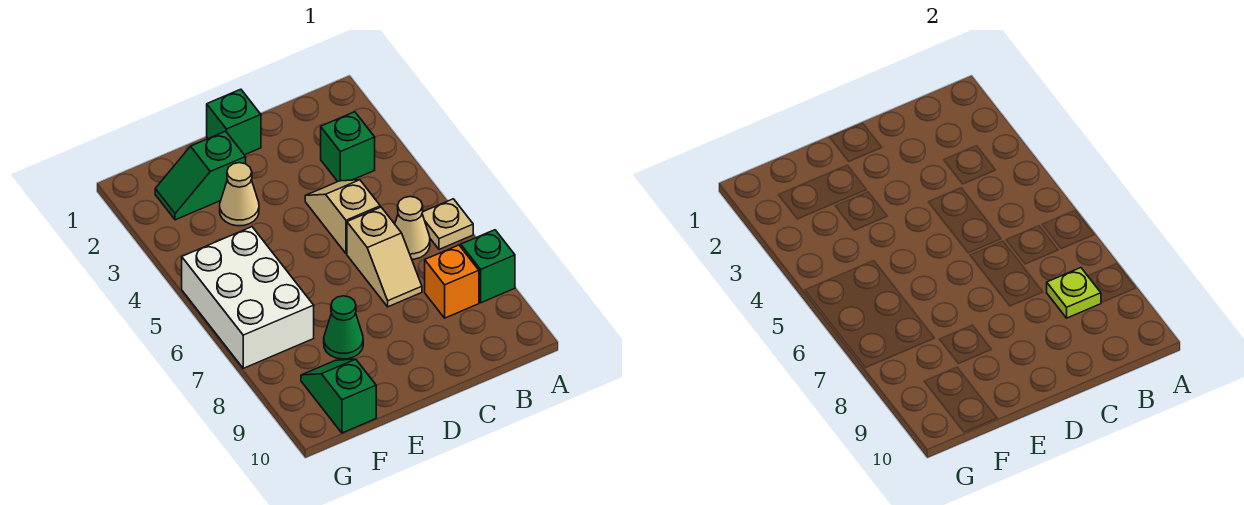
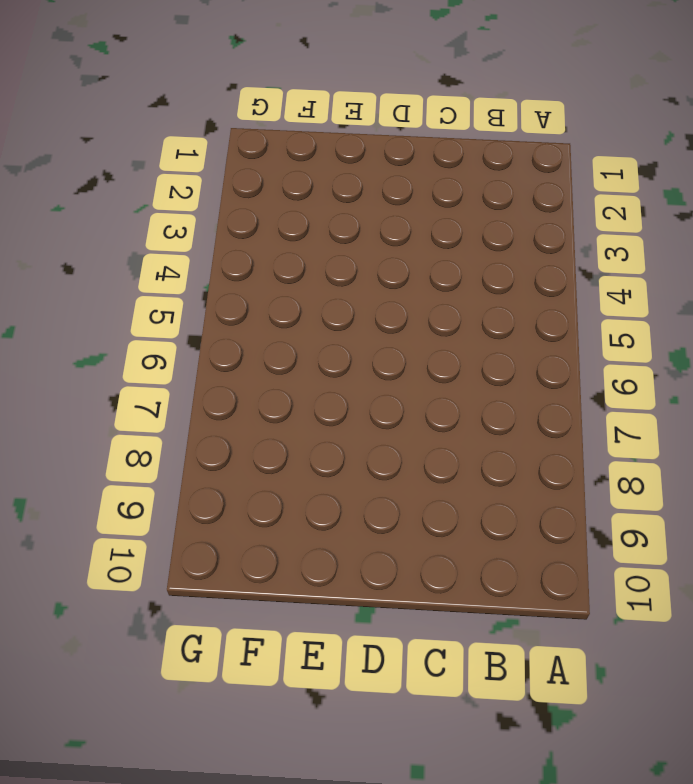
none -> tan 1x1 plate [422,199,473,249]
none -> green 1x1 brick [461,230,515,303]
none -> green 1x1 brick [321,112,375,181]

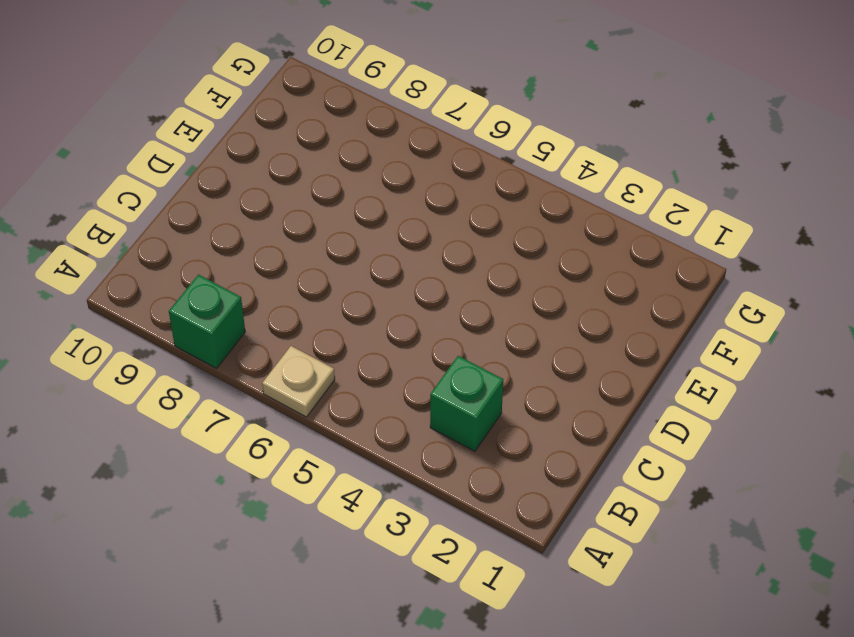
none -> tan 1x1 cone [395,197,430,259]
none -> orange 1x1 brick [425,245,479,318]
none -> tan 1x2 slope [305,180,380,254]

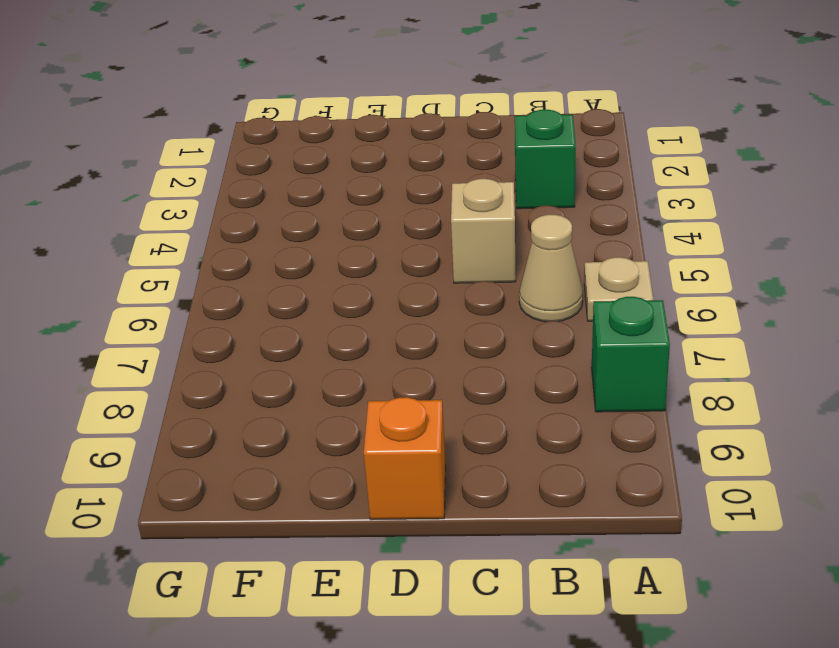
orange 1x1 brick [364,397,446,520] -> orange 1x1 brick moved to [425,245,479,318]
none -> tan 1x2 slope [347,207,422,307]
none -> green 1x1 brick [207,89,261,155]
none -> green 1x2 slope [155,131,246,220]

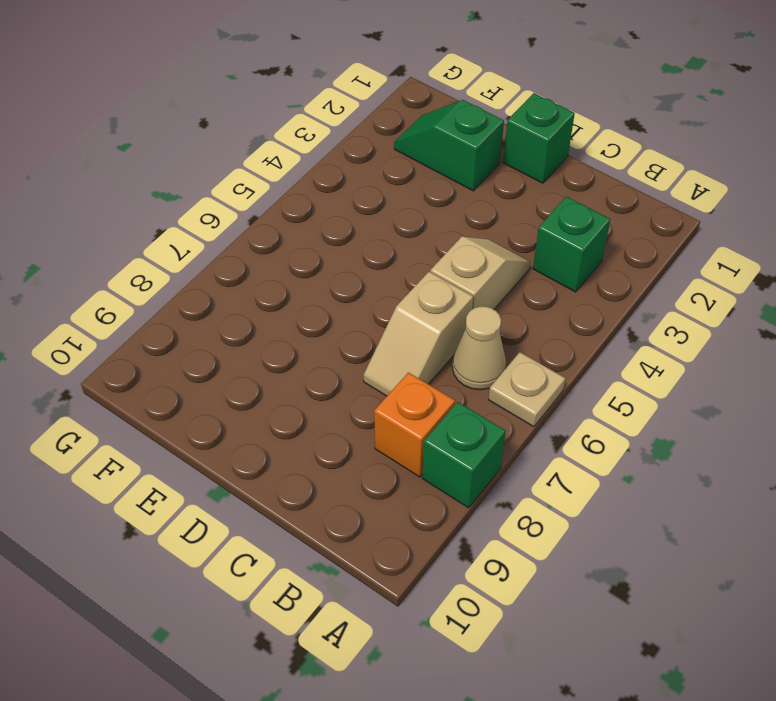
none -> tan 1x1 cone [220,163,259,226]
none -> green 1x1 cone [324,296,363,359]
none -> white 2x3 brick [182,227,314,368]

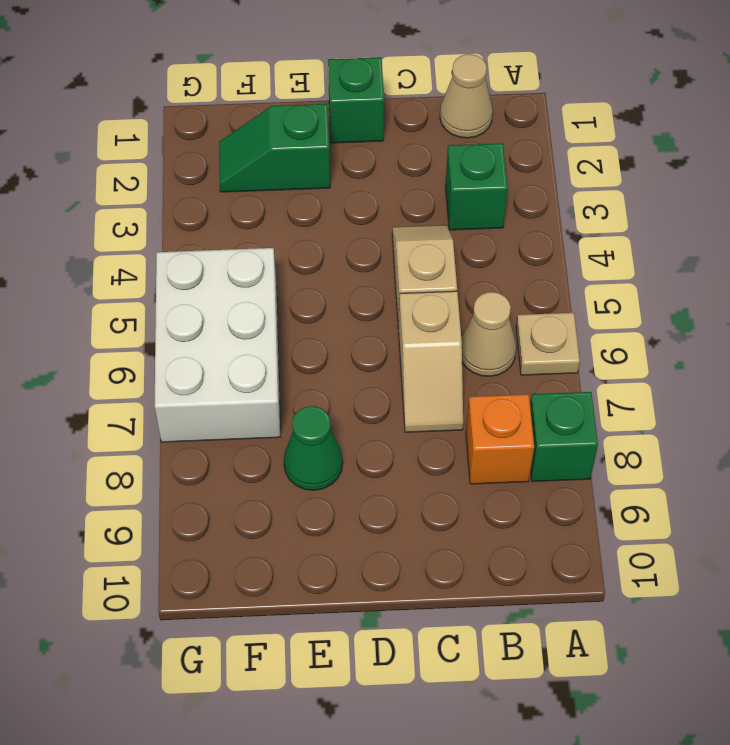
tan 1x1 cone [440,54,493,138] -> tan 1x1 cone moved to [220,163,259,226]
none -> green 1x2 slope [301,359,376,433]
none -> lime 1x1 plate [1047,268,1101,318]

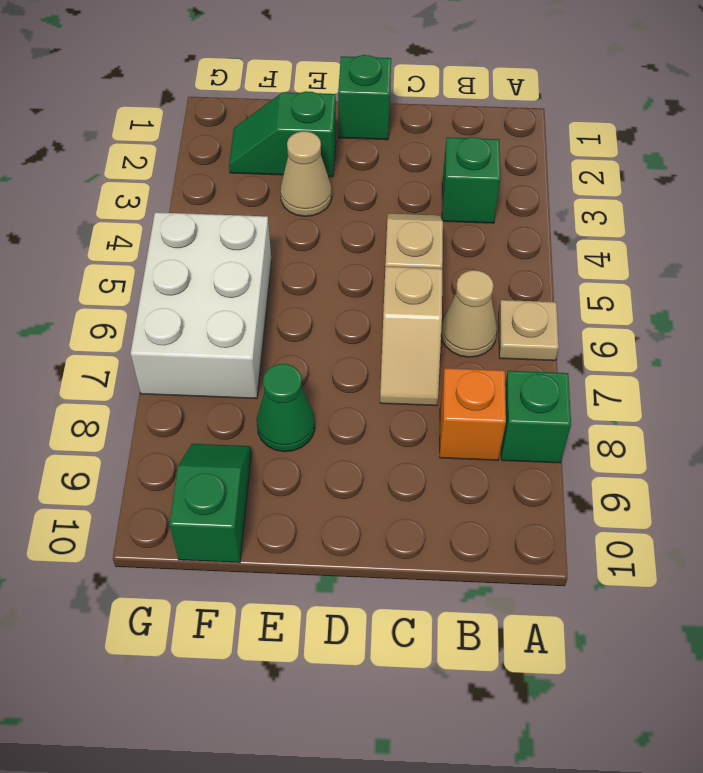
none -> lime 1x1 plate [1047,268,1101,318]

